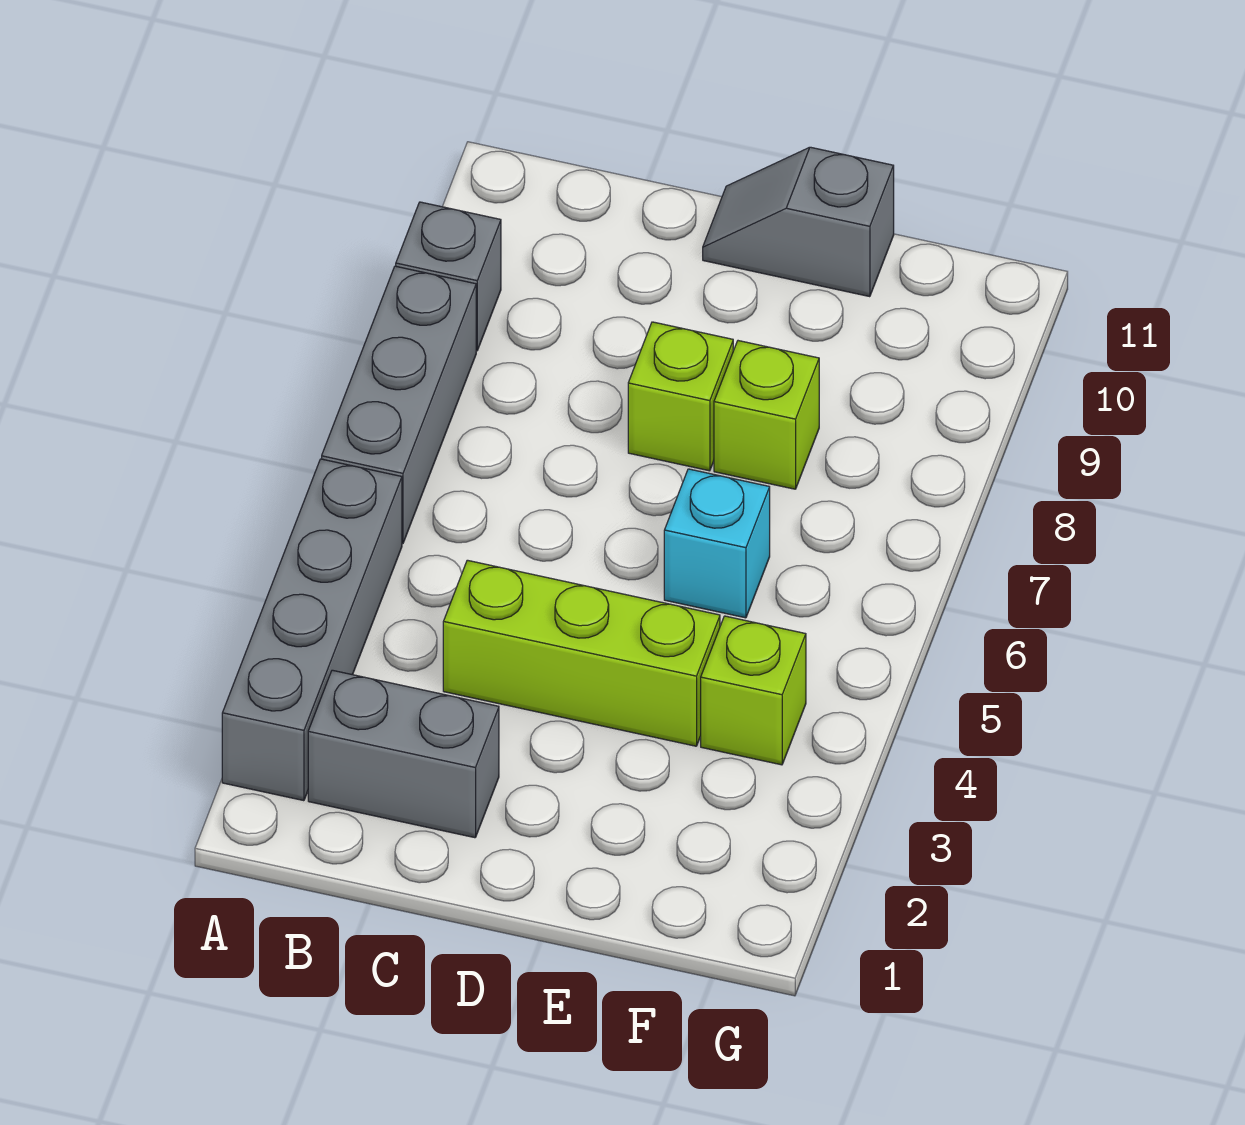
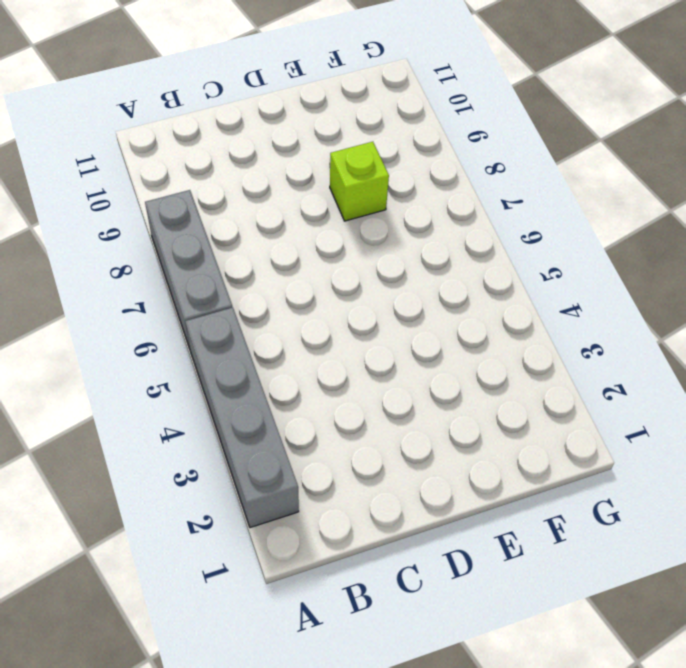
none -> grey 1x1 brick [396,202,501,351]
none -> grey 1x2 brick [308,670,499,838]

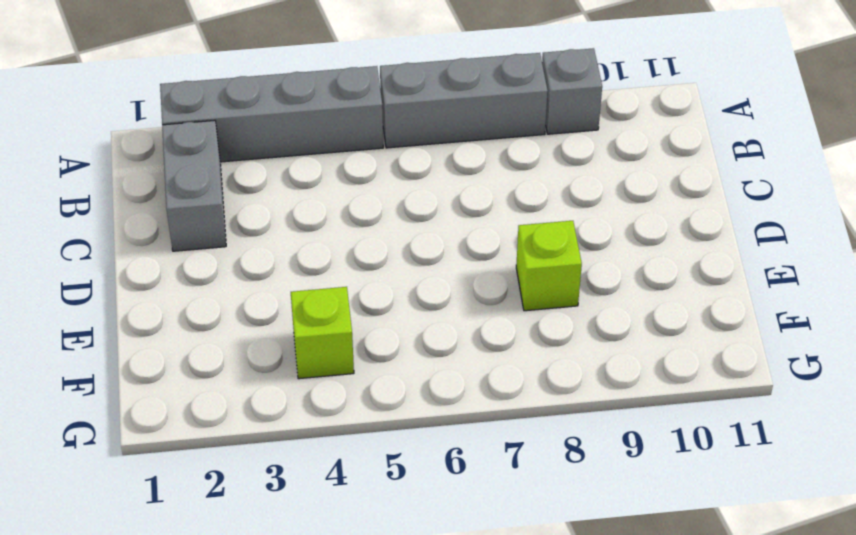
none -> lime 1x3 brick [443,560,720,746]
none -> lime 1x1 brick [628,322,733,471]

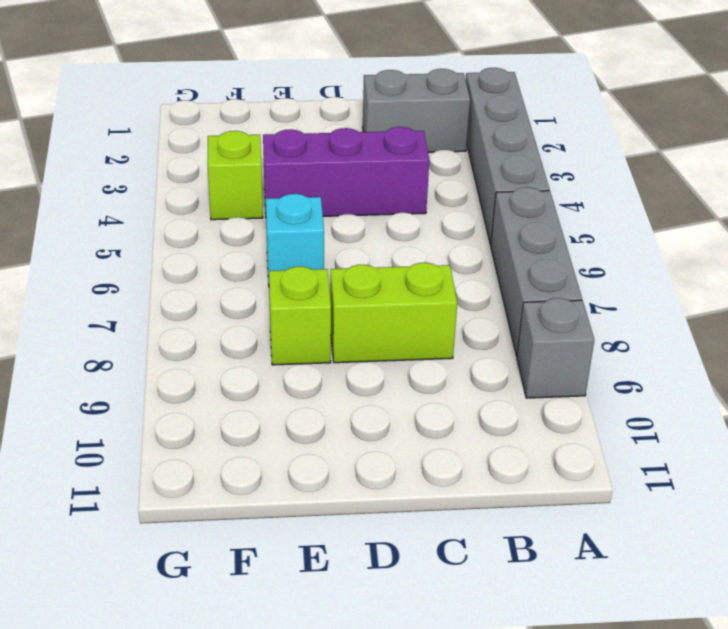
purple 1x3 brick [263,127,429,216] -> lime 1x3 brick [443,560,720,746]
lime 1x2 brick [330,263,457,363] -> lime 1x1 brick [628,322,733,471]
none -> grey 1x2 slope [703,147,894,297]

